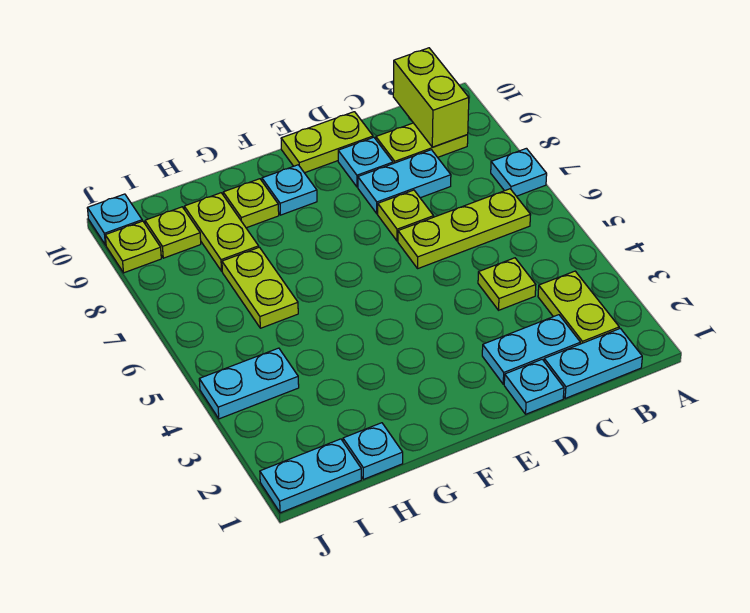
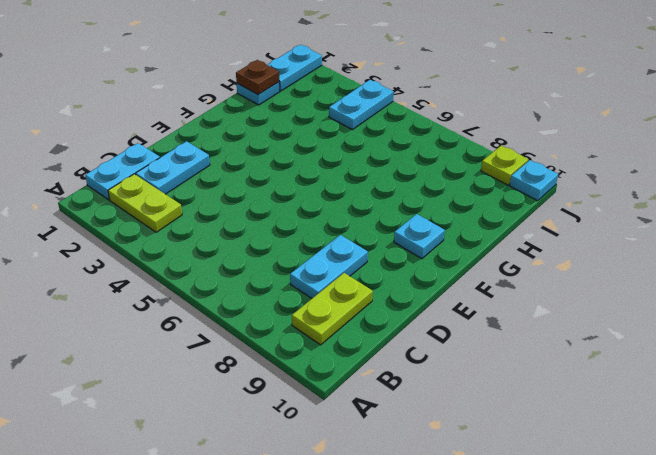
brown 1x1 plate [236,60,279,95] -> none
none -> cyan 1x1 plate [491,148,547,196]
none -> lime 1x3 plate [398,189,531,268]
none -> lime 1x1 plate [478,258,536,310]

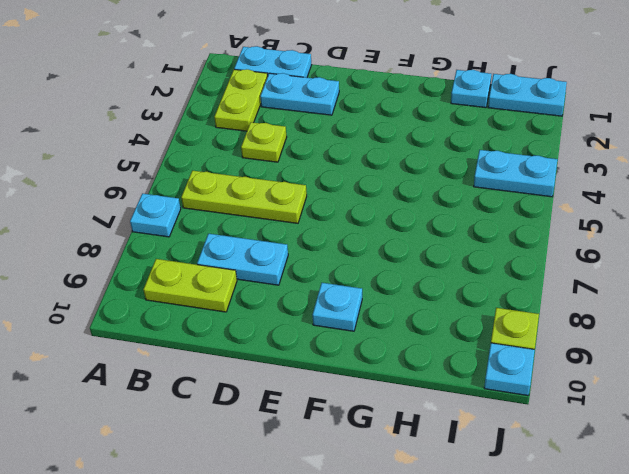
none -> cyan 1x1 plate [504,359,564,414]
none -> lime 1x1 plate [378,190,434,241]
none -> cyan 1x1 plate [338,137,393,187]

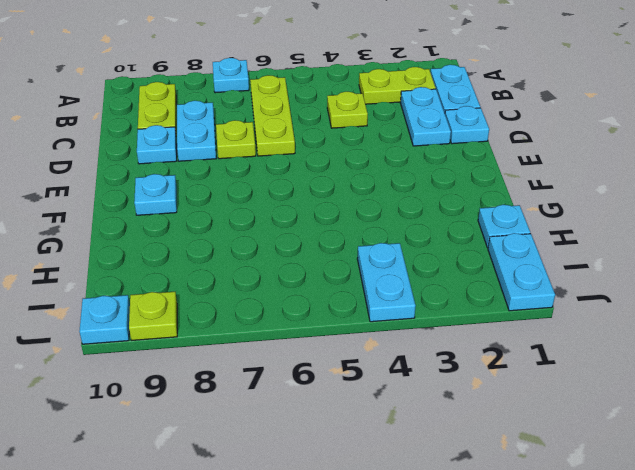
none -> lime 1x2 plate [281,112,373,173]
none -> lime 1x1 plate [223,179,279,228]
none -> lime 1x2 plate [222,247,298,328]

